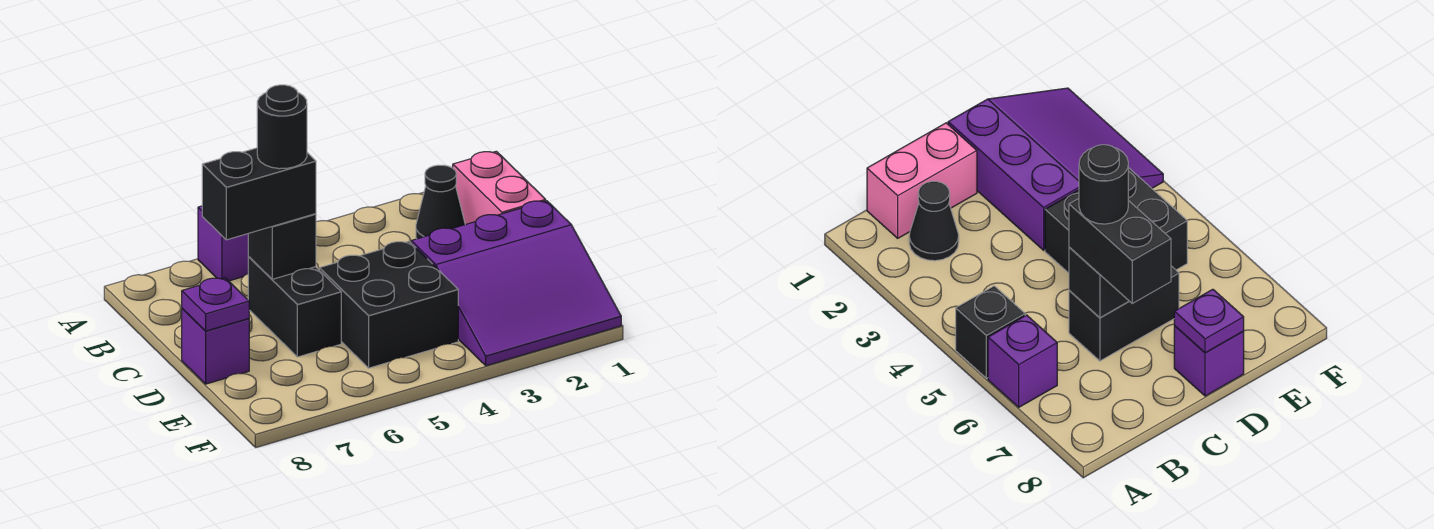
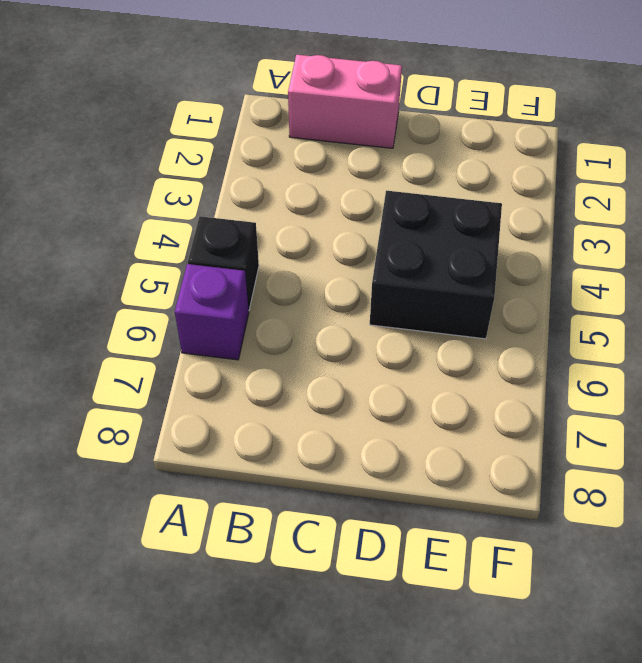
none -> black 1x1 cone [416,165,465,239]
none -> black 1x2 brick [248,257,341,357]
none -> purple 3x3 slope [411,201,621,366]

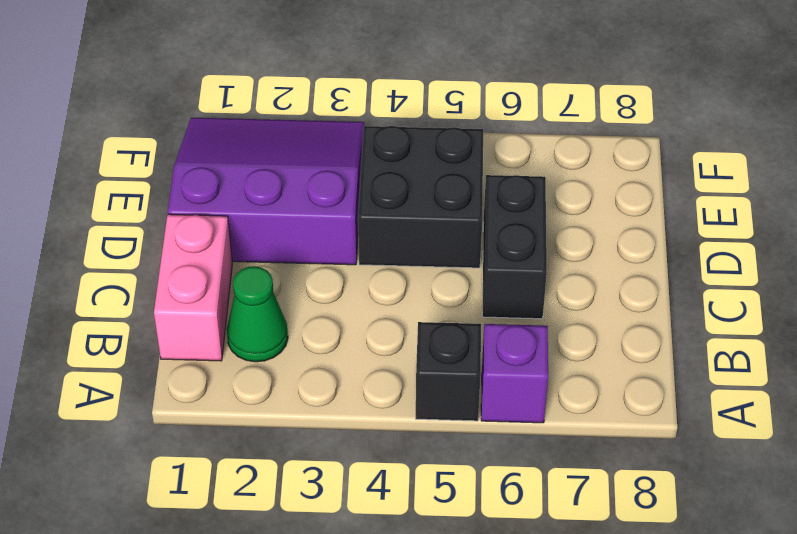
green 1x1 cone [227,266,288,362] -> black 1x1 cone [416,165,465,239]
none -> purple 1x1 brick [182,309,249,384]
none -> black 1x1 brick [248,214,316,279]
none -> purple 1x1 plate [182,278,249,331]

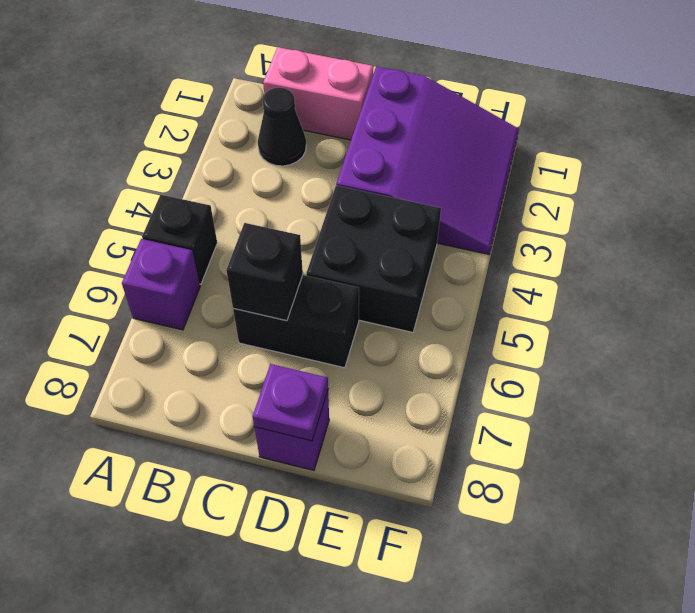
none -> black 1x2 brick [202,148,316,240]
none -> black 1x1 round brick [257,85,307,169]

